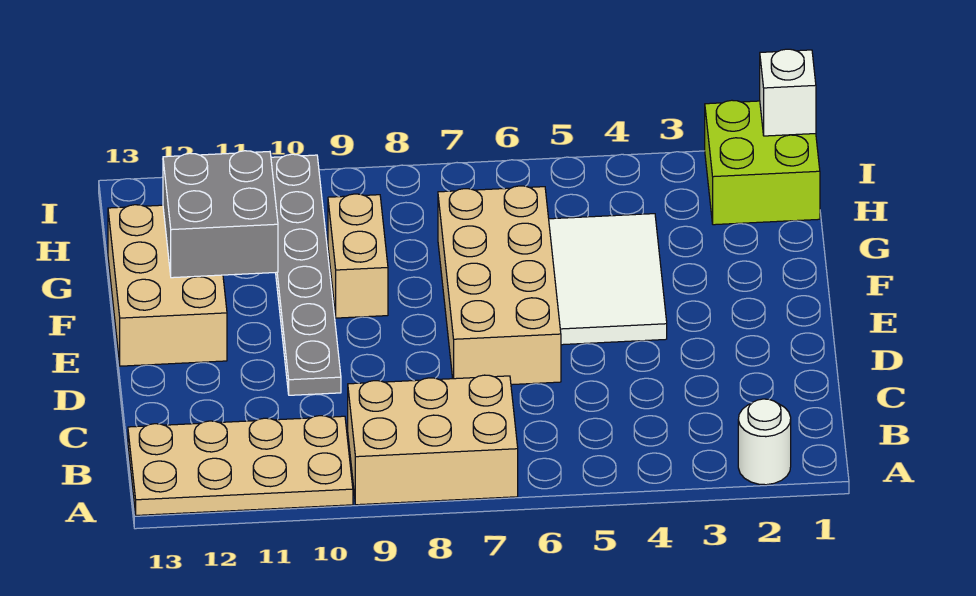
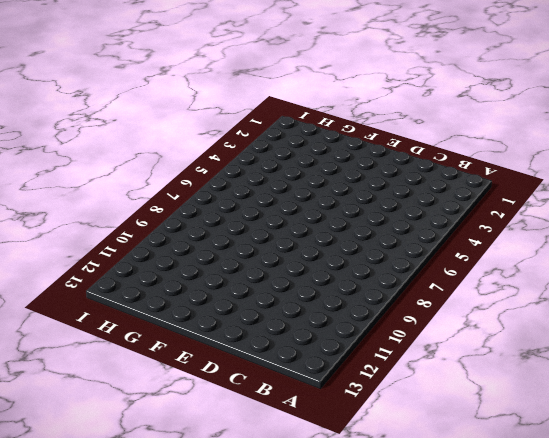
none -> white 1x1 round brick [738,399,791,485]
none -> tan 2x3 brick [348,375,518,505]

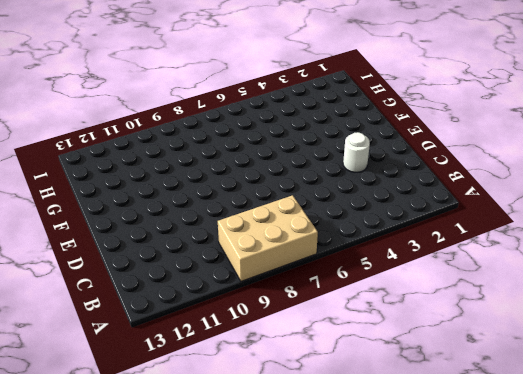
white 1x1 round brick [343,132,370,172] -> white 1x1 round brick moved to [738,399,791,485]
none -> tan 2x4 plate [128,416,353,515]
none -> tan 2x4 brick [438,186,561,385]

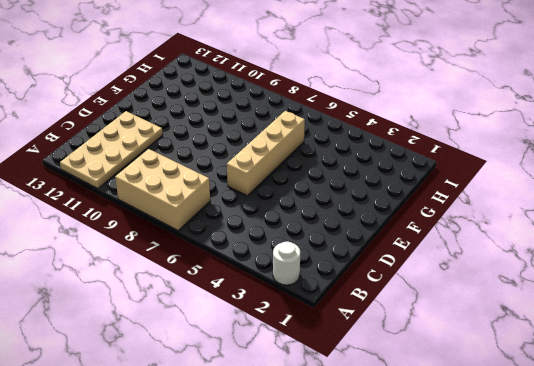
tan 2x4 plate [60,111,163,189] -> tan 2x4 plate turned to [128,416,353,515]
tan 1x4 brick [227,111,305,196] -> tan 2x4 brick [438,186,561,385]
none -> grey 1x6 plate [271,154,341,395]
none -> white 2x3 tile [549,214,667,345]

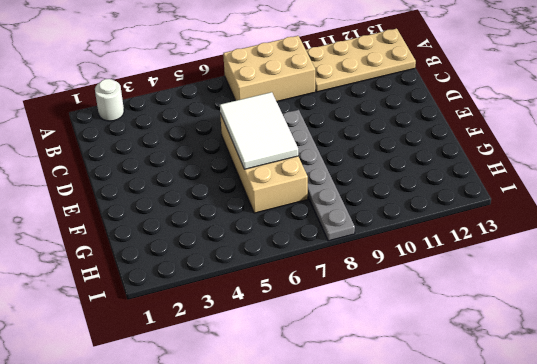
white 2x3 tile [220,92,298,169] -> white 2x3 tile moved to [549,214,667,345]
grey 1x6 plate [283,110,355,241] -> grey 1x6 plate moved to [271,154,341,395]
none -> tan 2x3 brick [108,205,227,366]
none -> tan 1x2 brick [328,194,388,318]

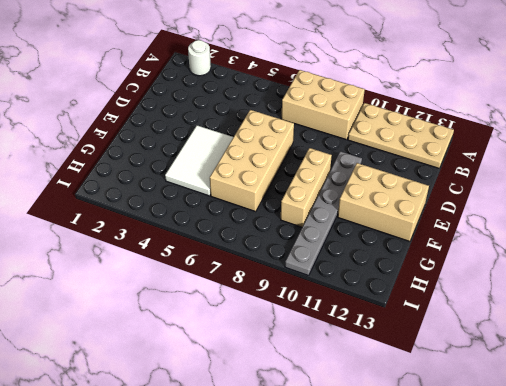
tan 1x3 brick [281,148,332,227] -> tan 1x2 brick [328,194,388,318]
tan 2x3 brick [338,163,429,241] -> tan 2x3 brick turned to [108,205,227,366]
none -> lime 2x2 brick [705,100,820,225]
none -> grey 2x2 brick [163,151,278,278]

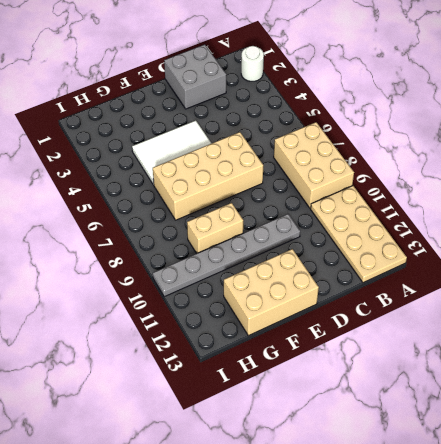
grey 2x2 brick [164,44,226,109] -> grey 2x2 brick moved to [163,151,278,278]
none -> lime 2x2 brick [705,100,820,225]
none -> white 1x1 brick [760,49,816,136]

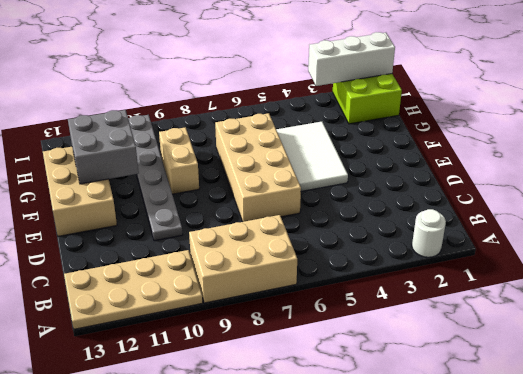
white 1x3 brick [308,32,395,86] -> white 1x1 brick [760,49,816,136]

